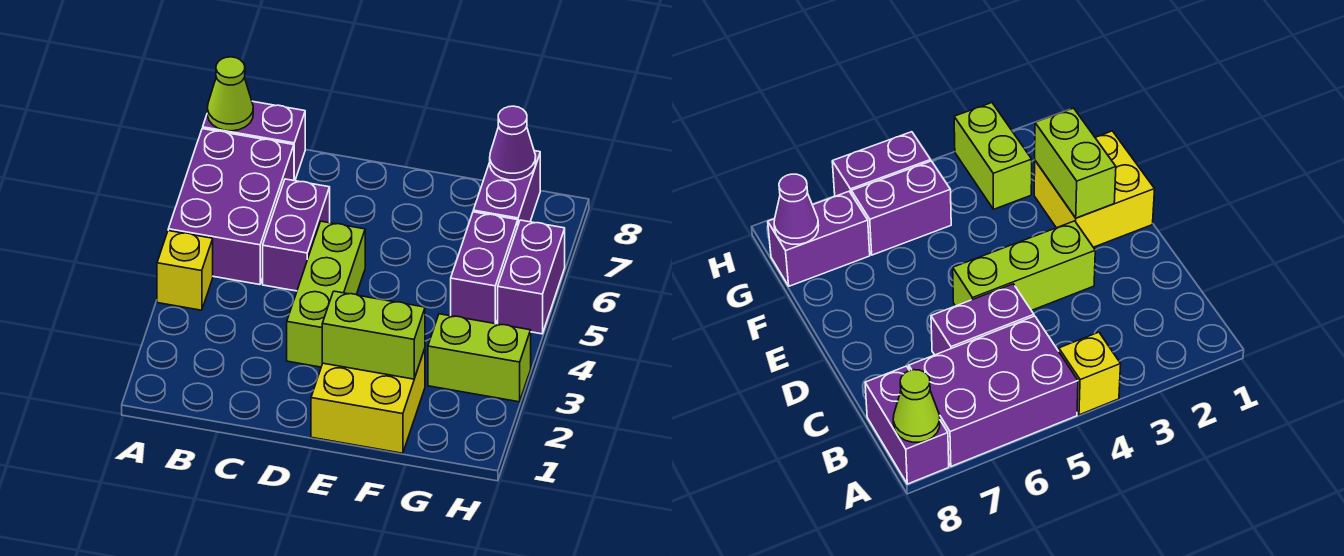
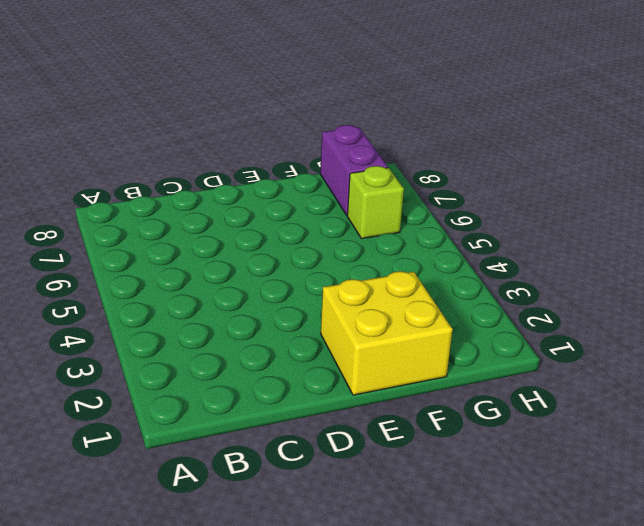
lime 1x1 brick [347,166,404,239] -> purple 1x2 brick [451,212,518,324]
none -> yellow 1x1 brick [157,231,213,310]
none -> purple 2x3 brick [168,129,294,285]
none -> purple 1x2 brick [203,101,305,181]

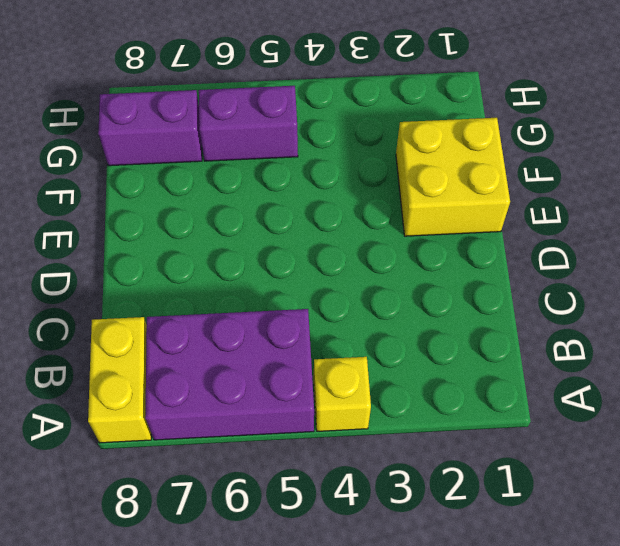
yellow 1x2 brick [88,317,151,443] -> purple 1x2 brick [203,101,305,181]
none -> purple 1x2 brick [263,179,330,291]
none -> lime 1x3 brick [287,221,365,367]
none -> lime 1x2 brick [428,314,531,402]

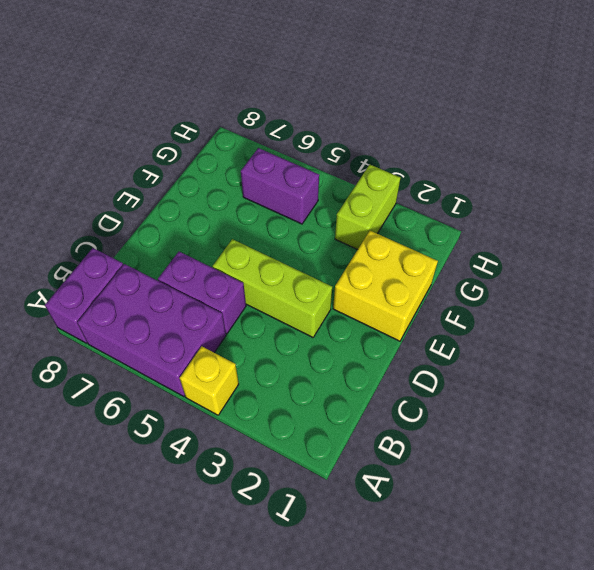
none -> purple 1x2 brick [473,151,540,224]
none -> purple 1x2 brick [498,220,565,334]
none -> lime 1x1 cone [207,57,253,131]

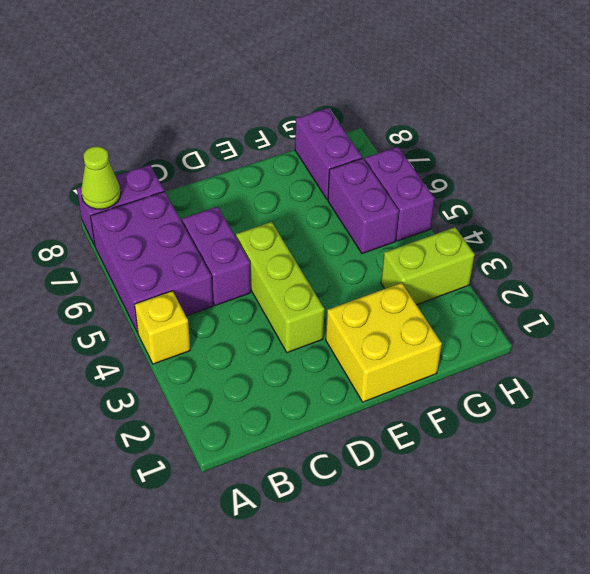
none -> lime 1x2 brick [322,291,425,379]
none -> purple 1x1 cone [490,106,536,180]

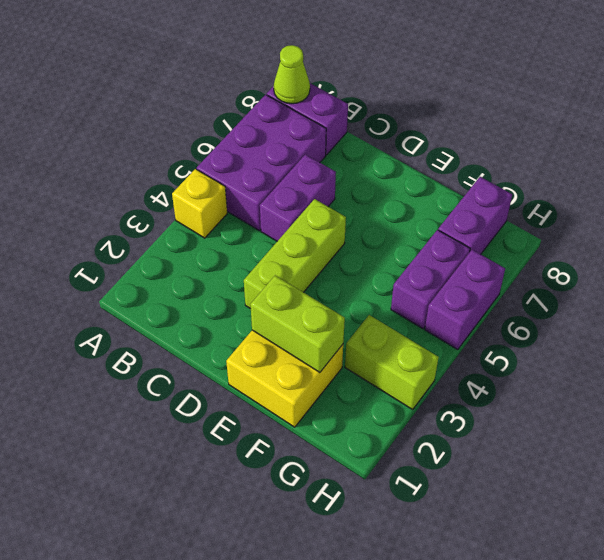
none -> purple 1x1 cone [490,106,536,180]

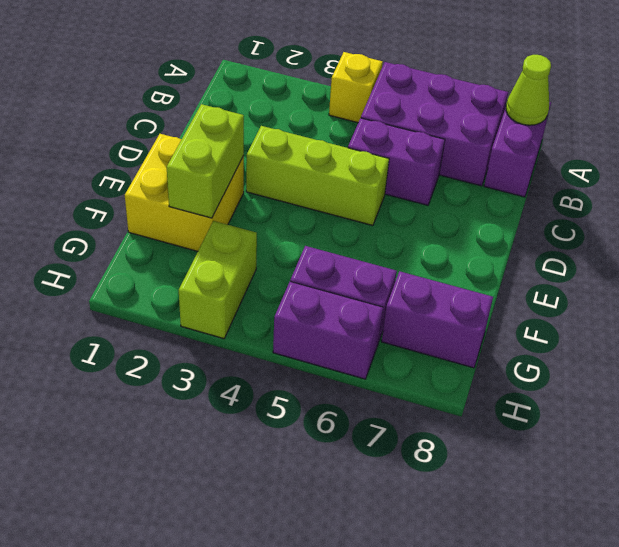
none -> purple 1x1 cone [490,106,536,180]

